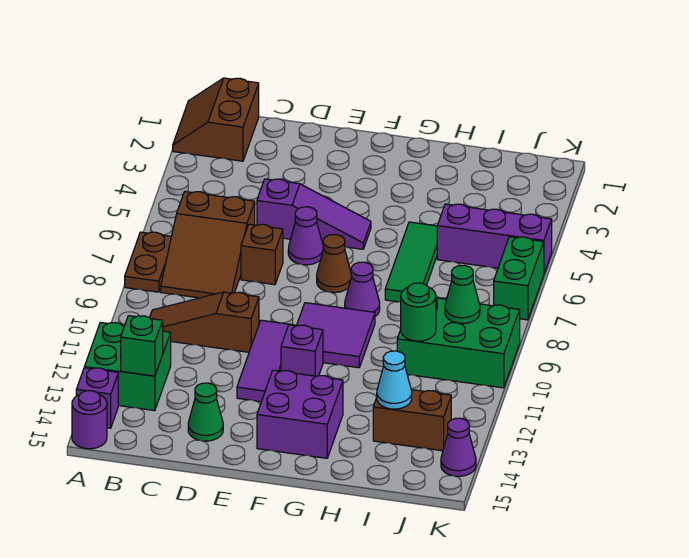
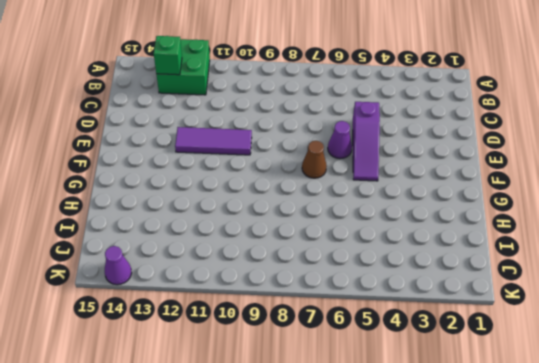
none -> brown 2x2 slope [173,78,259,161]
none -> brown 1x2 plate [125,232,171,292]
none -> purple 1x1 brick [76,368,118,428]

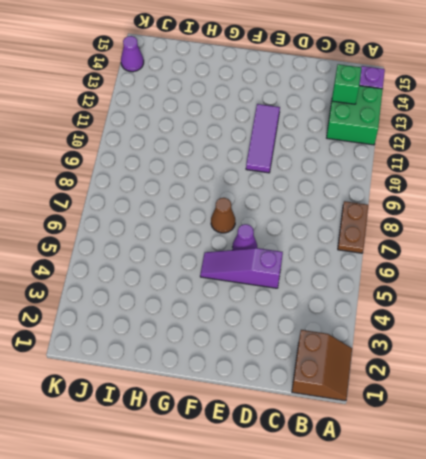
none -> purple 1x1 round brick [72,391,107,449]
none -> brown 2x3 slope [161,192,255,298]
none -> brown 1x3 slope [150,292,259,352]

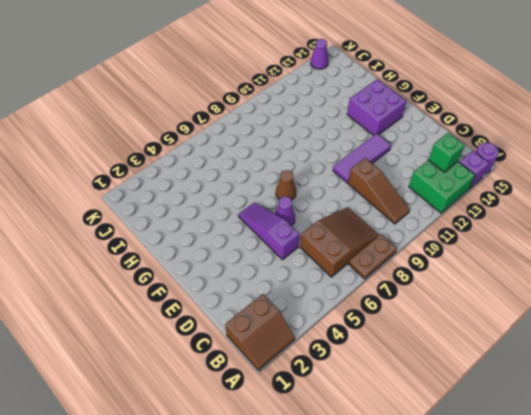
none -> brown 1x1 brick [241,224,283,285]
none -> green 1x1 cone [188,383,223,441]
none -> purple 2x2 tile [297,303,375,368]

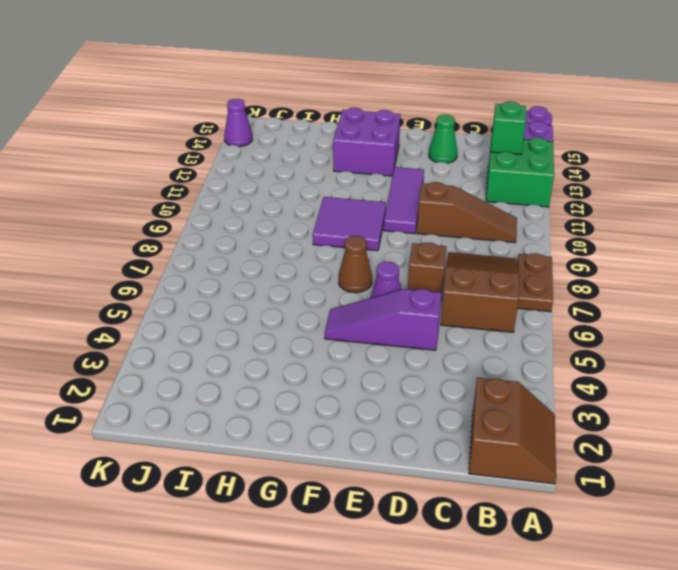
none -> purple 1x1 brick [281,325,323,376]
none -> purple 1x1 cone [345,262,380,316]
none -> green 1x3 tile [385,222,437,302]

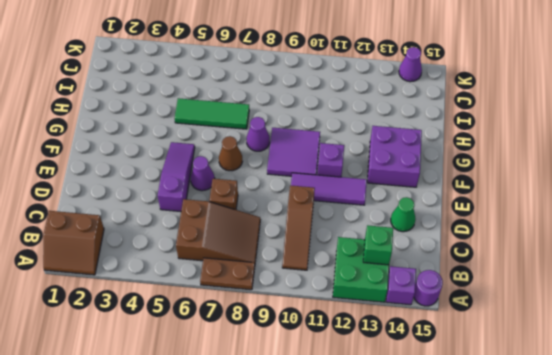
none -> purple 1x3 brick [437,204,552,273]
none -> green 2x3 brick [397,298,520,388]
none -> brown 1x2 brick [373,390,451,451]

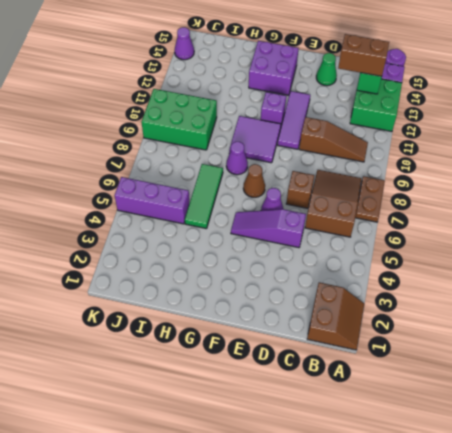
brown 1x2 brick [338,34,389,76] -> brown 1x2 brick moved to [373,390,451,451]
none -> green 1x2 brick [494,237,544,320]
none -> green 1x1 round brick [401,283,436,341]
none -> cyan 1x1 cone [377,351,412,409]

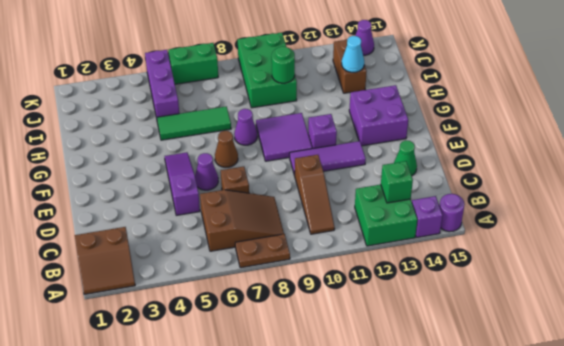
none -> green 1x1 cone [445,265,480,324]

